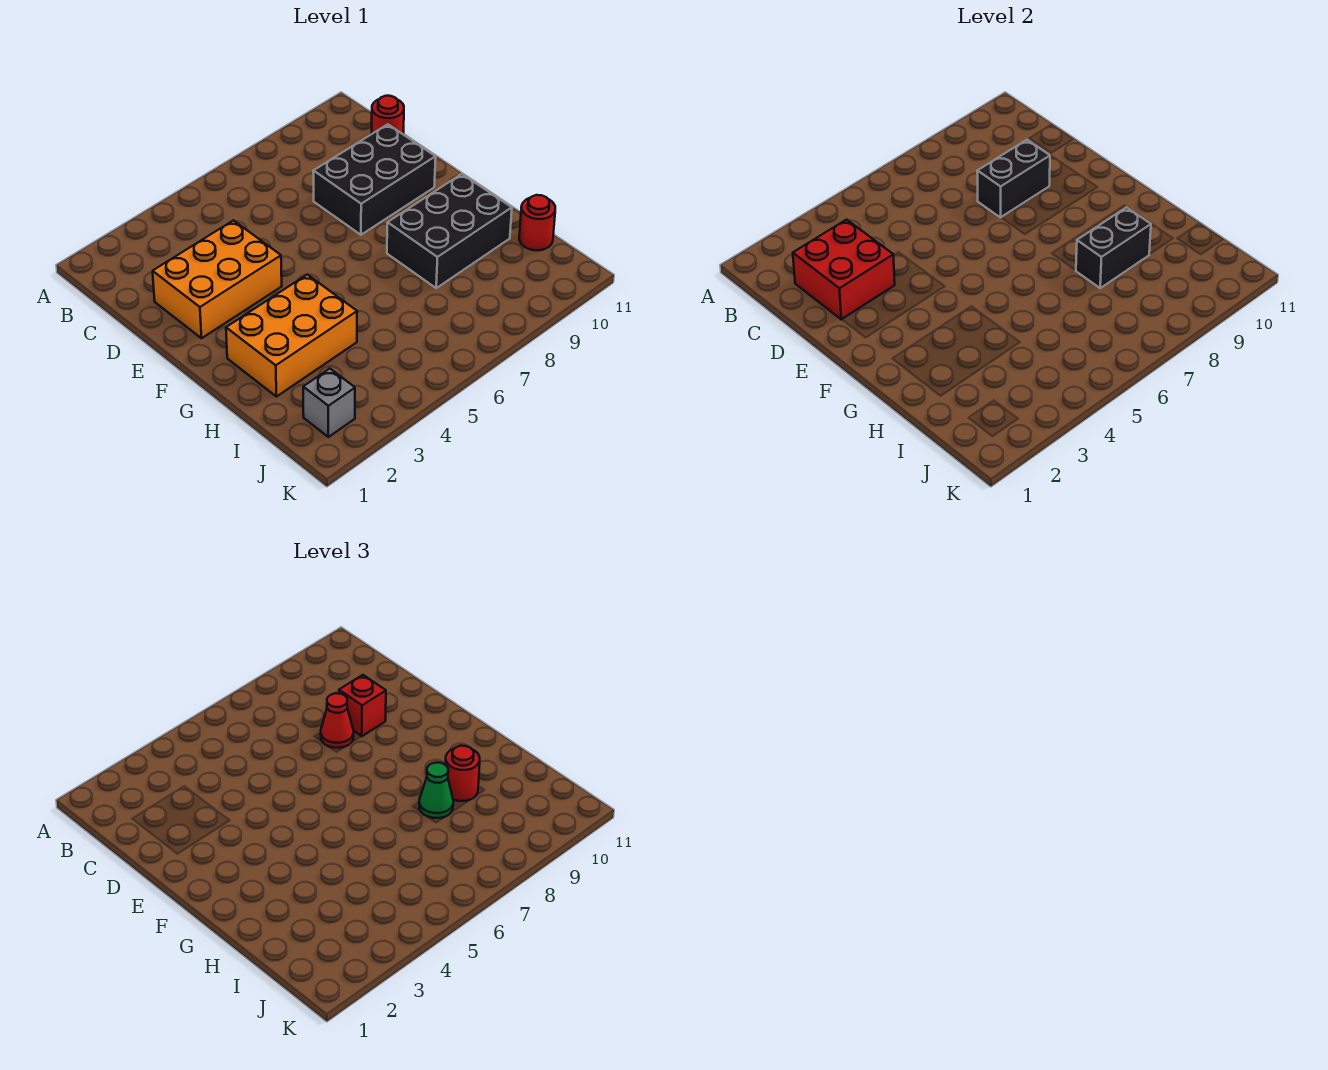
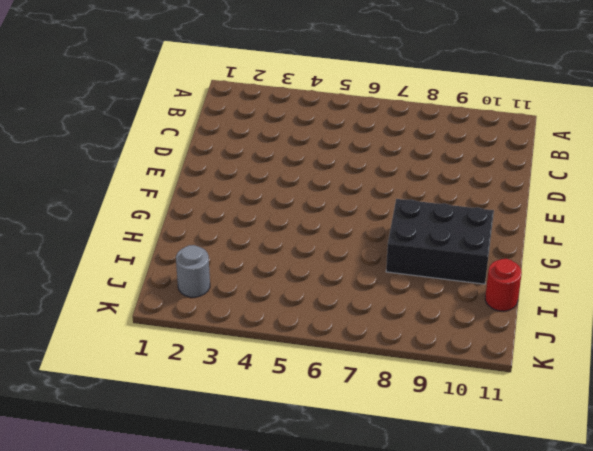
grey 1x1 round brick [176,245,210,297] -> grey 1x1 brick [303,369,355,437]
none -> red 1x1 round brick [372,96,404,134]
none -> orange 2x3 brick [153,220,282,338]
none -> black 2x3 brick [313,124,436,235]

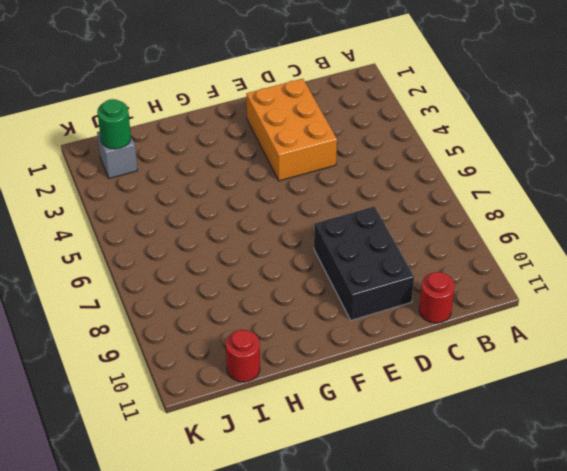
green 1x1 round brick [97,99,131,149] -> none
none -> orange 2x3 brick [226,275,357,397]
none -> black 2x3 brick [387,174,512,288]
none -> red 2x2 brick [793,220,895,319]

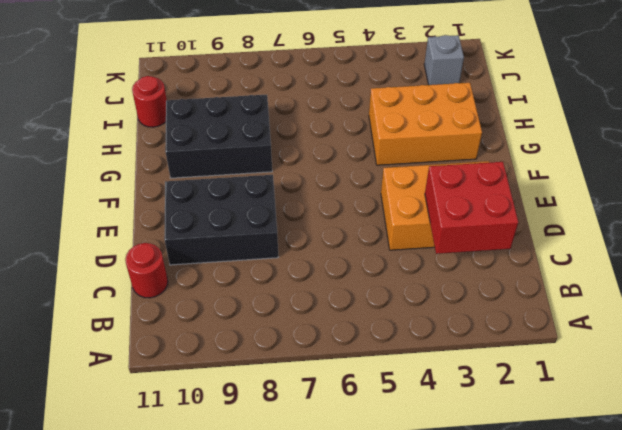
none -> black 1x2 brick [977,140,1050,218]
none -> black 1x2 brick [1076,207,1151,288]
none -> red 1x1 cone [321,693,354,748]

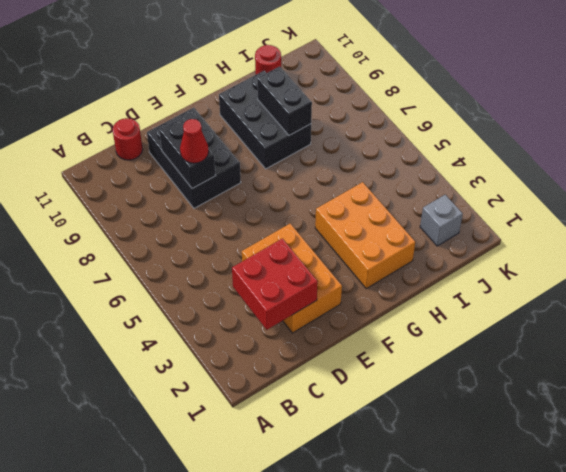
none -> red 1x1 brick [339,675,386,736]
none -> green 1x1 cone [419,763,453,818]
none -> red 1x1 round brick [445,746,480,801]

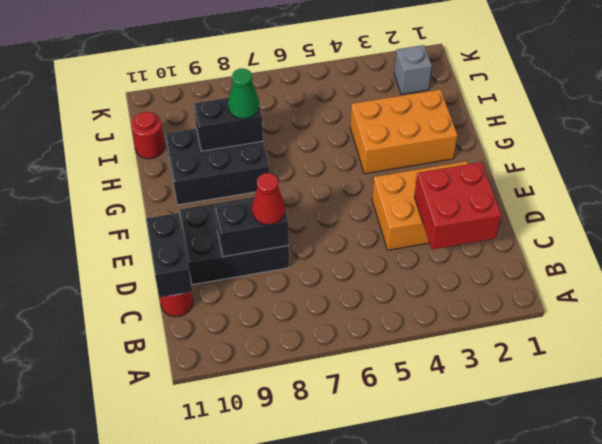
black 1x2 brick [146,213,192,298] -> none
none -> red 1x1 brick [339,675,386,736]
none -> red 1x1 round brick [445,746,480,801]

